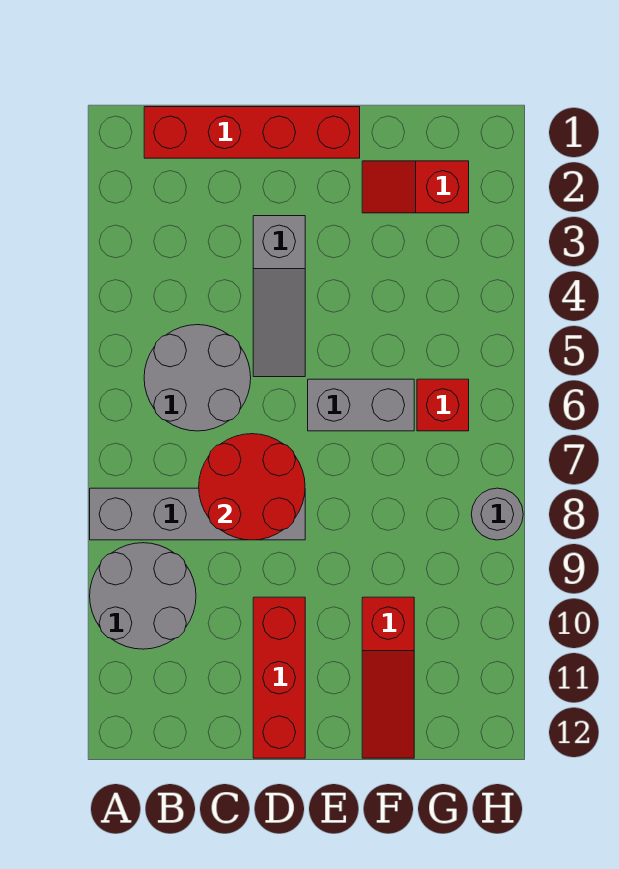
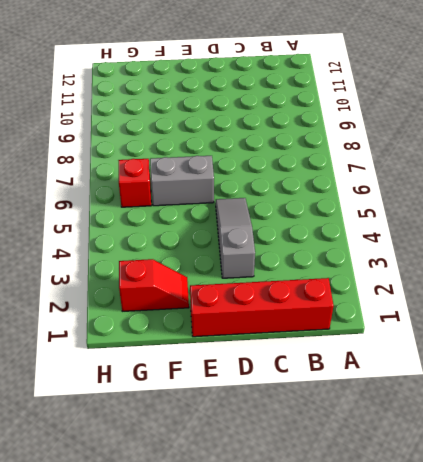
none -> grey 1x4 brick [90,488,305,540]
none -> grey 2x2 round brick [90,543,196,649]
none -> grey 2x2 round brick [144,325,251,431]

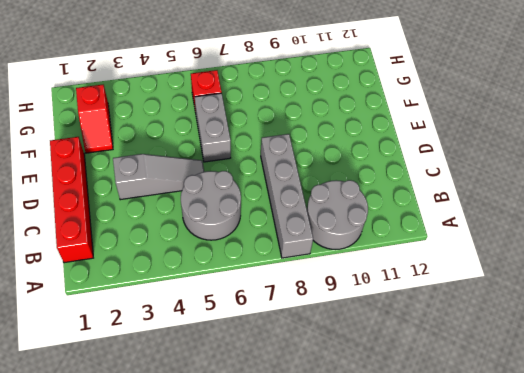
none -> red 1x3 brick [253,597,305,758]
none -> red 1x3 slope [362,597,414,758]
none -> grey 1x1 round brick [471,488,523,540]

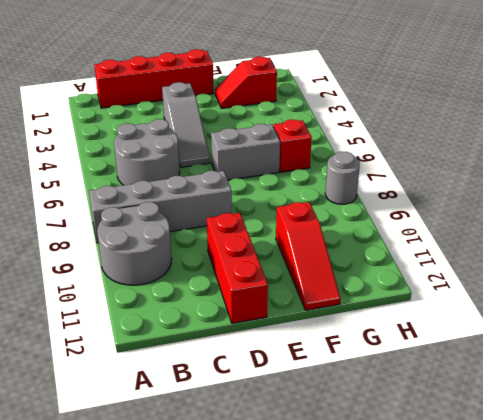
none -> red 2x2 round brick [199,434,305,540]

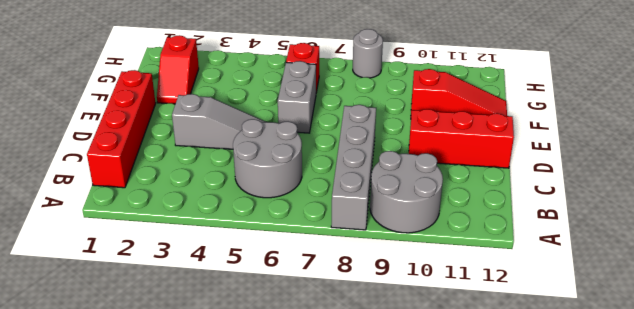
none -> red 2x2 round brick [199,434,305,540]

